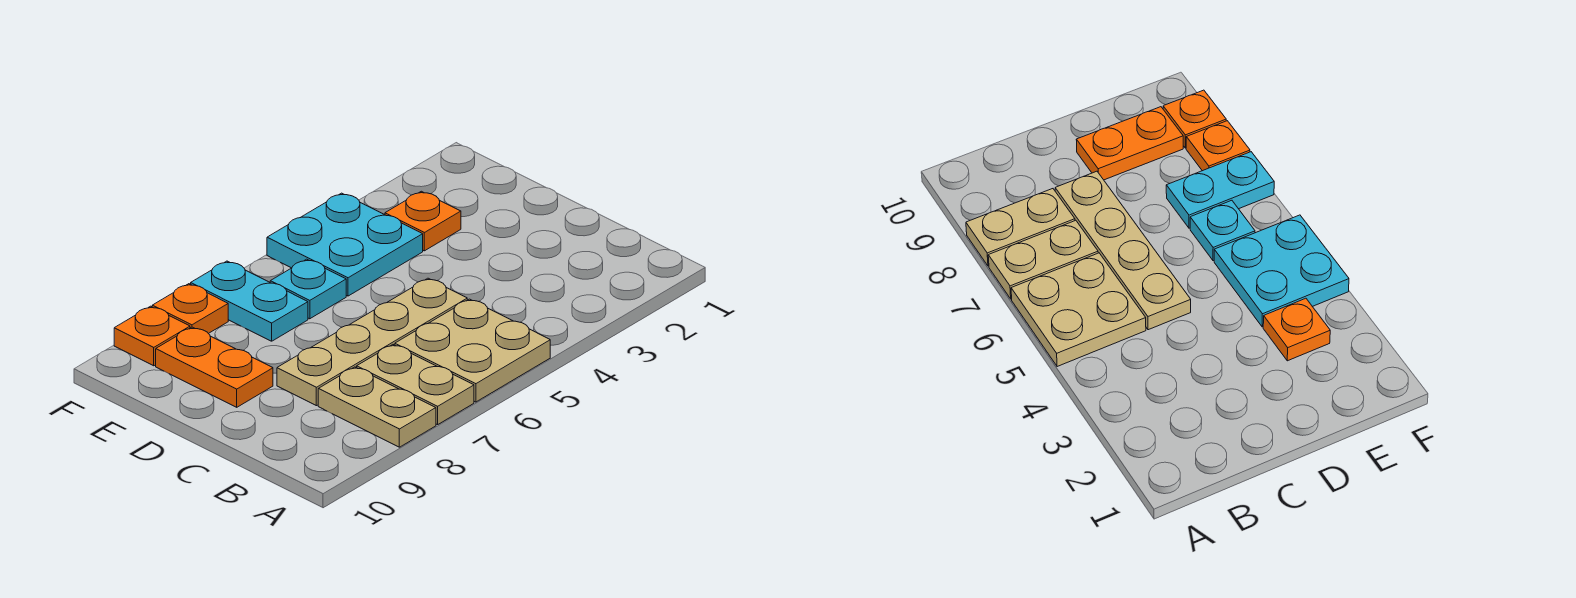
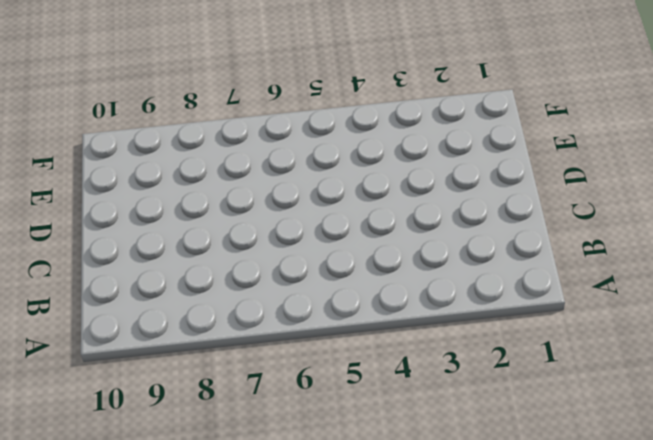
none -> tan 2x2 plate [395,299,550,402]
none -> tan 1x2 plate [357,345,474,425]

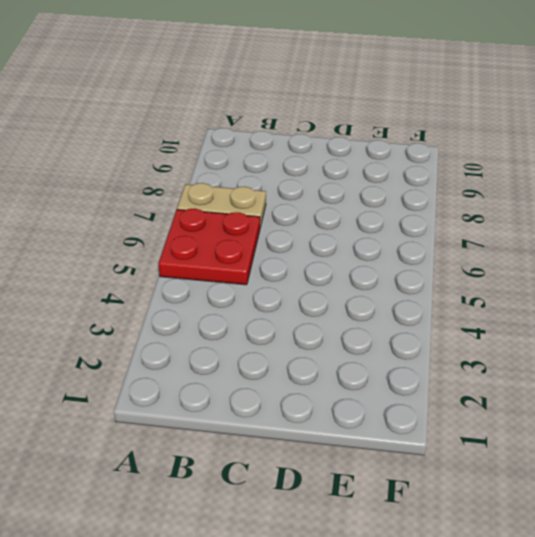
red 2x2 plate [159,208,260,285] -> tan 2x2 plate [395,299,550,402]
none -> tan 1x2 plate [318,367,436,447]
none -> tan 1x4 plate [277,278,467,406]

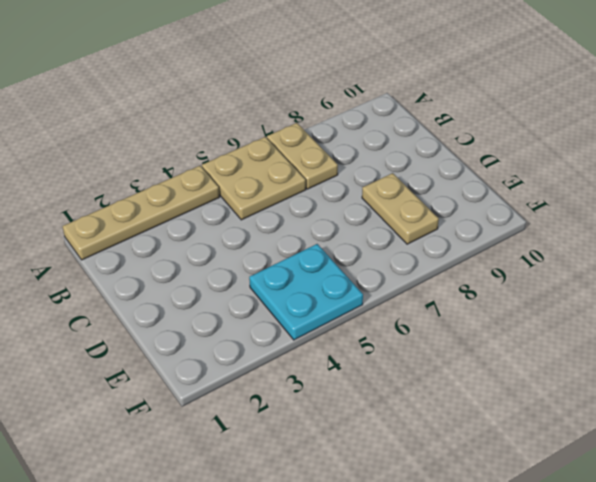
tan 1x4 plate [63,166,220,260] -> tan 1x4 plate moved to [277,278,467,406]
tan 1x2 plate [362,173,439,244] -> tan 1x2 plate moved to [318,367,436,447]
none -> orange 1x2 plate [156,327,273,407]
none -> orange 1x1 plate [385,191,461,251]

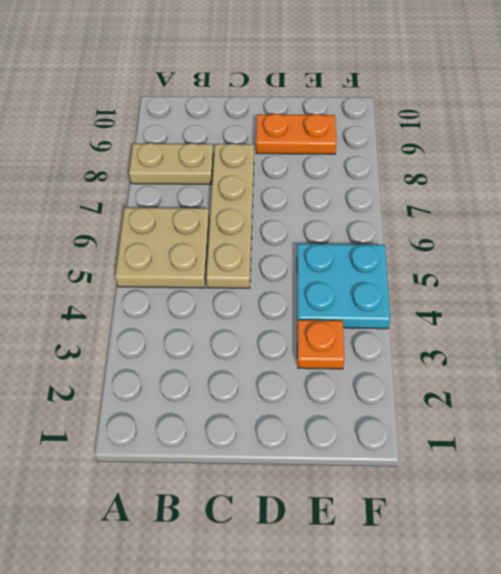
none -> tan 1x2 plate [357,345,474,425]
none -> cyan 1x1 plate [270,259,346,319]

